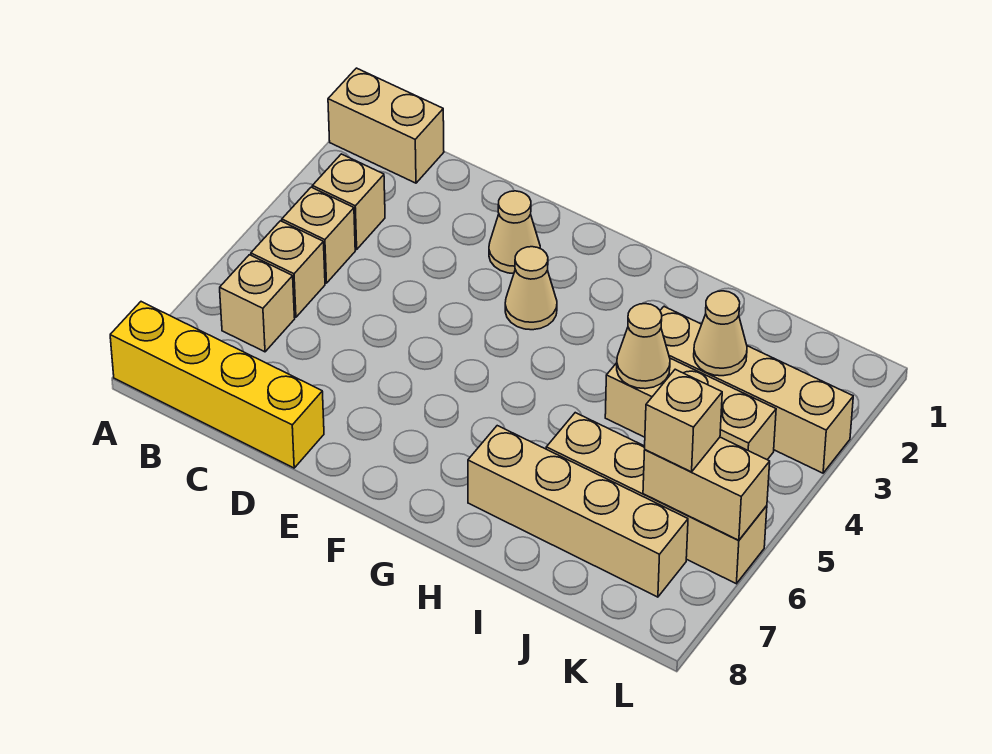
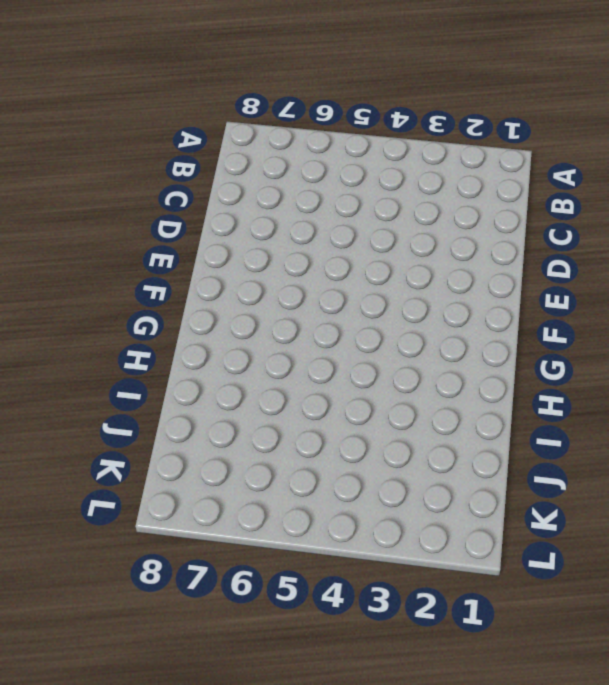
none -> tan 1x2 brick [328,68,444,183]
none -> yellow 1x4 brick [110,302,324,468]
none -> tan 1x1 brick [312,154,385,249]

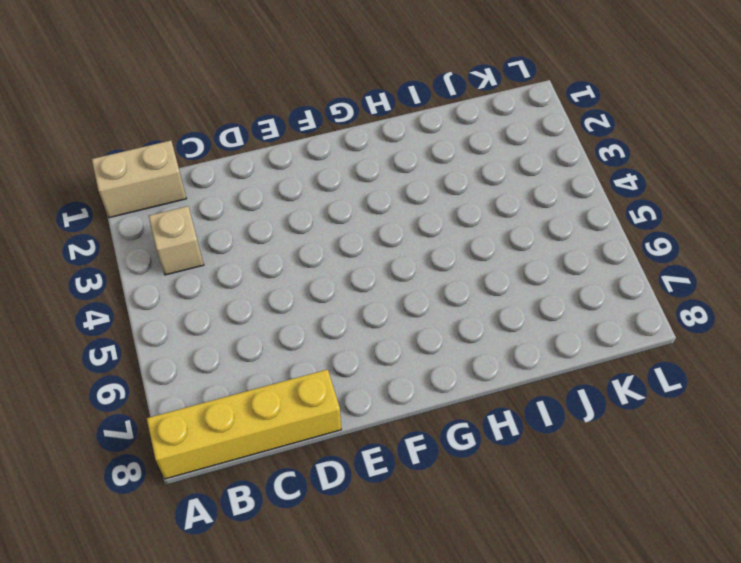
none -> tan 1x1 brick [282,187,355,283]
none -> tan 1x1 brick [251,221,325,317]
none -> tan 1x1 brick [220,255,295,352]

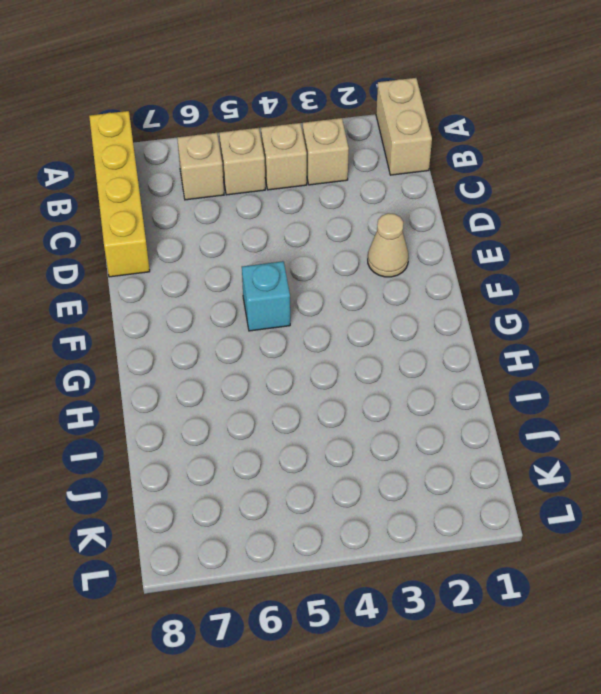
cyan 1x1 brick [242,261,290,331] -> none
none -> tan 1x1 cone [505,247,557,330]
none -> tan 1x4 brick [468,426,688,597]
none -> tan 1x4 brick [660,307,853,473]

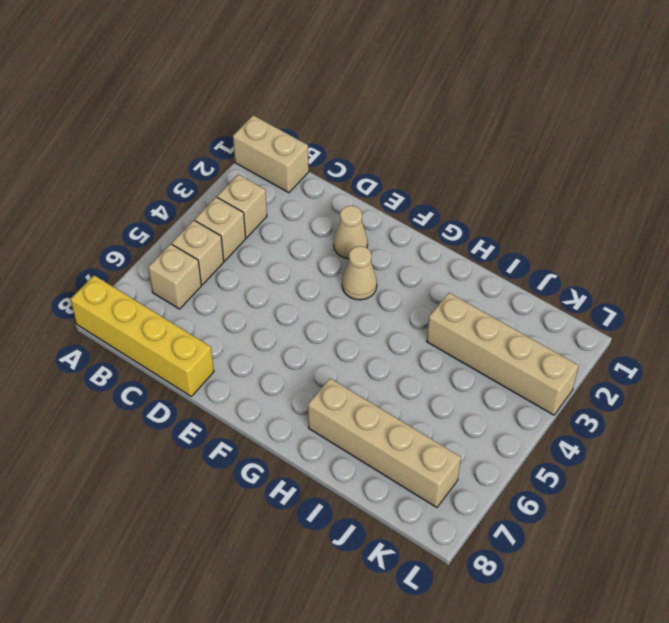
none -> tan 1x3 brick [605,358,776,460]
none -> tan 1x4 brick [546,413,767,584]
none -> tan 1x1 cone [617,304,670,389]

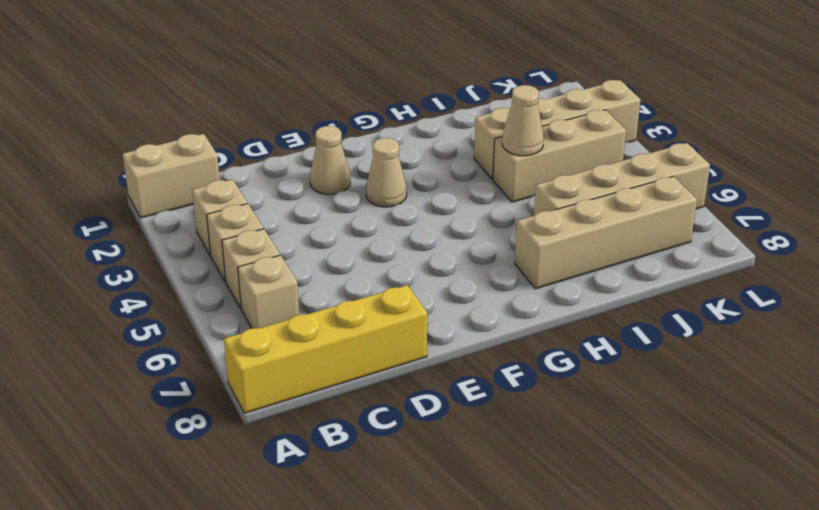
none -> tan 1x1 cone [694,291,747,376]
none -> tan 1x2 brick [643,437,770,540]
none -> tan 1x1 brick [645,369,722,472]

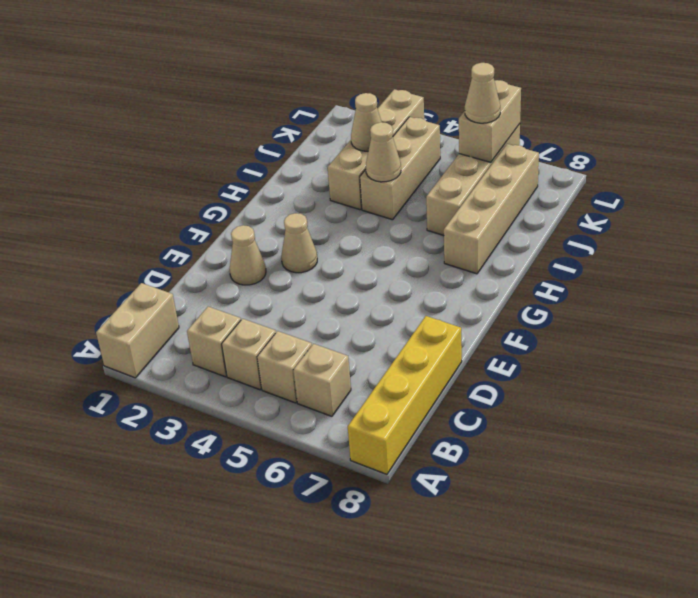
tan 1x1 cone [465,63,500,123] -> tan 1x1 brick [645,369,722,472]

